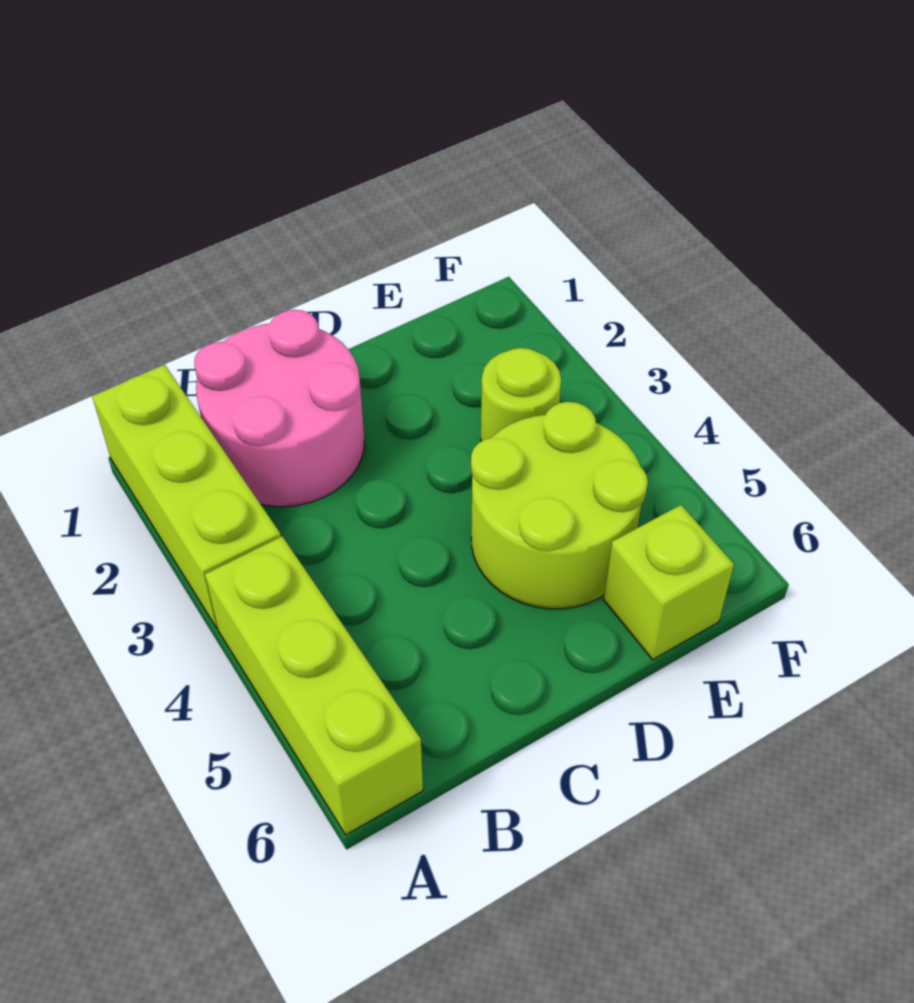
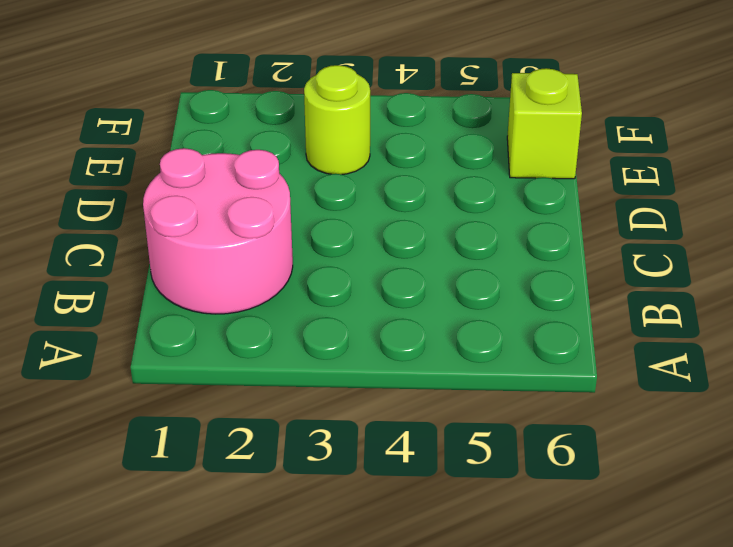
none -> lime 1x3 brick [92,365,281,629]
none -> lime 1x3 brick [205,537,423,835]

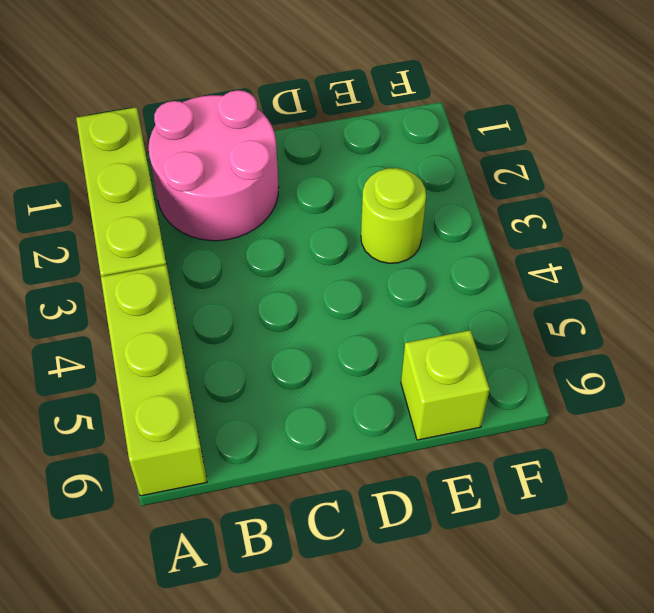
none -> lime 2x2 round brick [471,402,648,609]

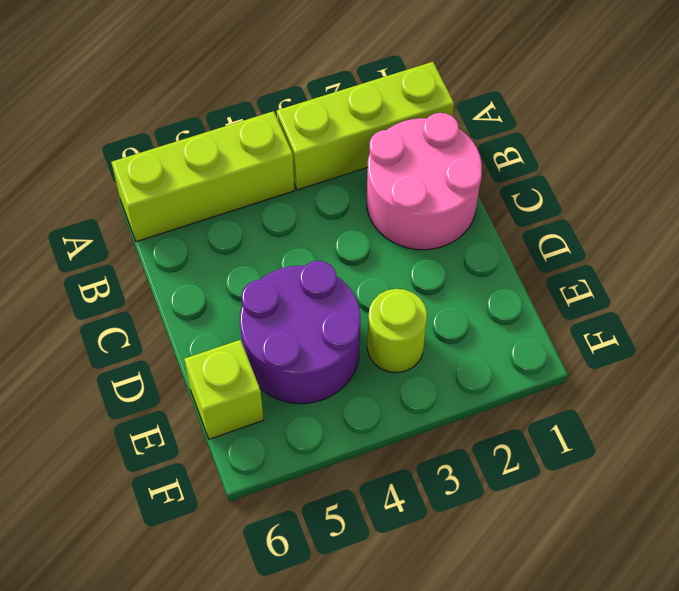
purple 2x2 round brick [240,261,360,404] -> lime 2x2 round brick [471,402,648,609]

